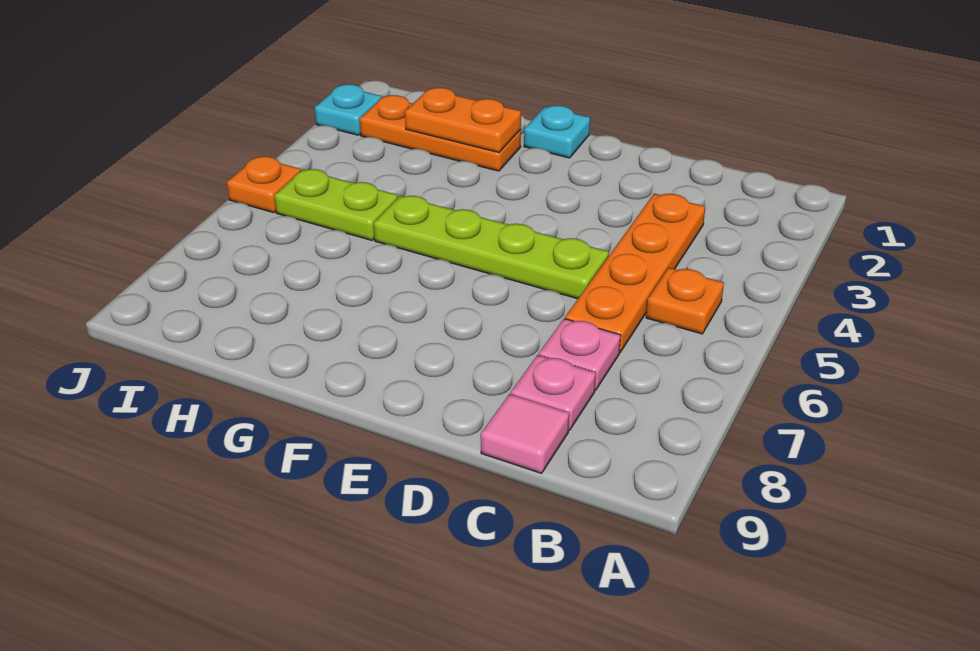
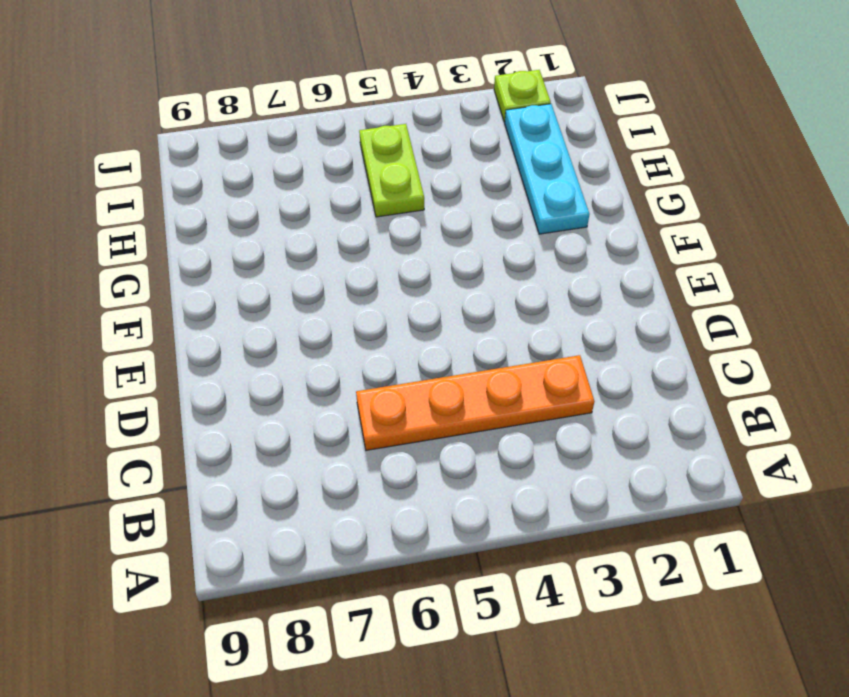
cyan 1x3 plate [505,104,590,234] -> orange 1x3 plate [360,95,521,171]
lime 1x1 plate [494,70,551,122] -> cyan 1x1 plate [315,84,382,135]
none -> orange 1x1 plate [646,268,724,334]
none -> pink 1x1 plate [539,319,621,390]
none -> pink 1x1 plate [511,355,596,430]

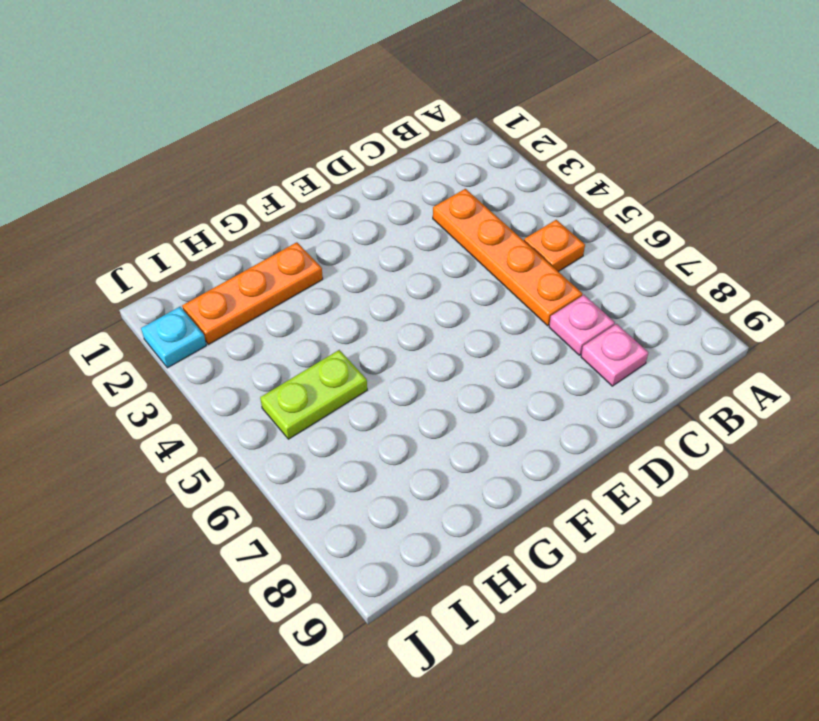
none -> pink 1x1 tile [481,394,569,473]
none -> lime 1x4 plate [374,195,609,299]
none -> cyan 1x1 plate [524,105,590,158]

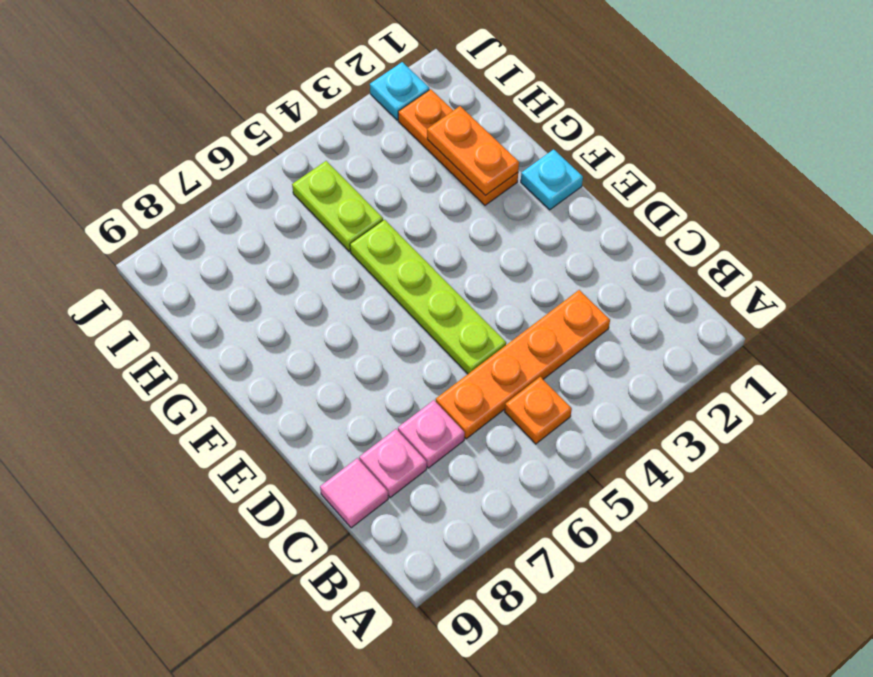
none -> orange 1x1 plate [227,156,301,213]

